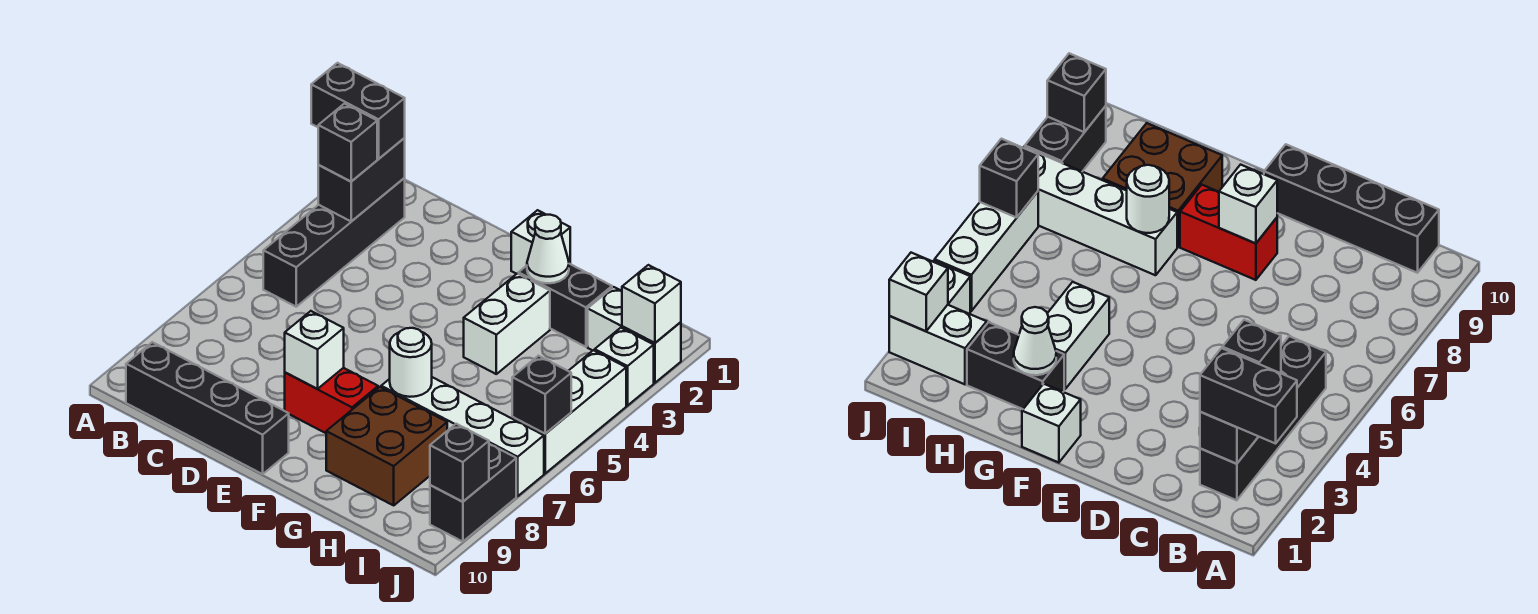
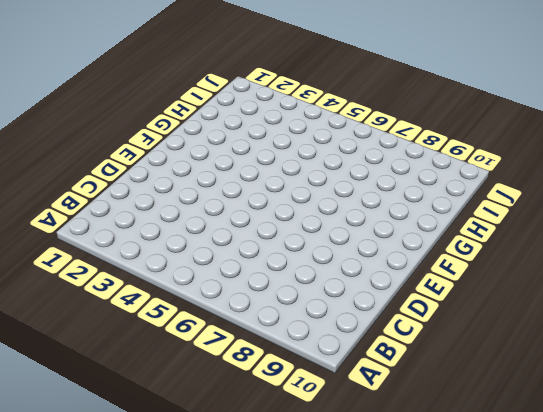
none -> black 1x4 brick [263,178,405,307]
none -> black 1x4 brick [126,342,289,474]
none -> red 1x2 brick [285,368,378,433]

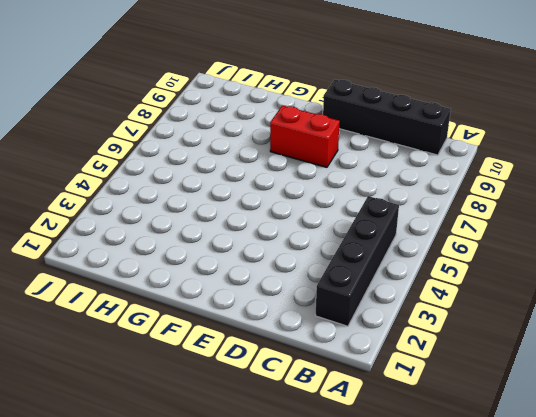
none -> white 1x1 brick [511,210,570,274]
none -> black 1x2 brick [519,264,612,347]
none -> white 1x2 brick [464,274,550,374]

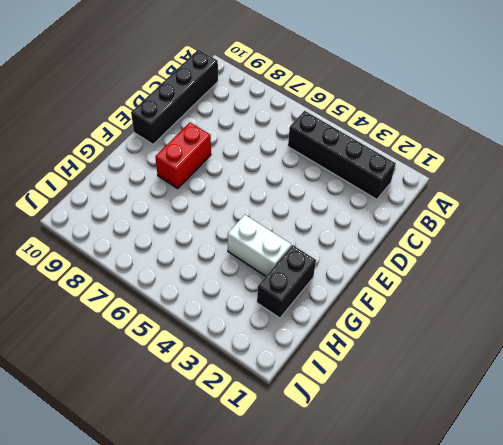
none -> white 1x1 brick [511,210,570,274]
none -> white 1x4 brick [381,377,544,496]
none -> brown 2x2 brick [326,387,447,505]

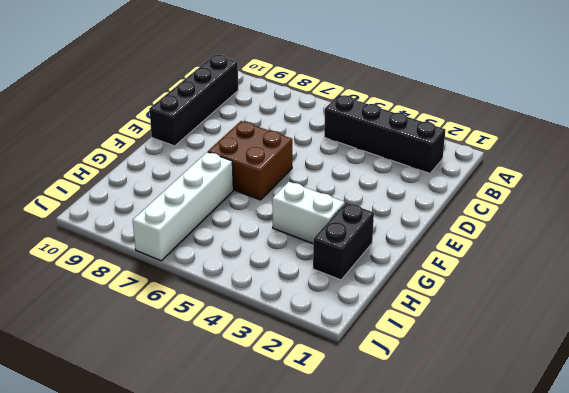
brown 2x2 brick [208,121,292,200] -> brown 2x2 brick moved to [326,387,447,505]
none -> red 1x2 brick [285,368,378,433]
none -> white 1x1 brick [511,210,570,274]
none -> white 1x2 brick [588,287,681,383]

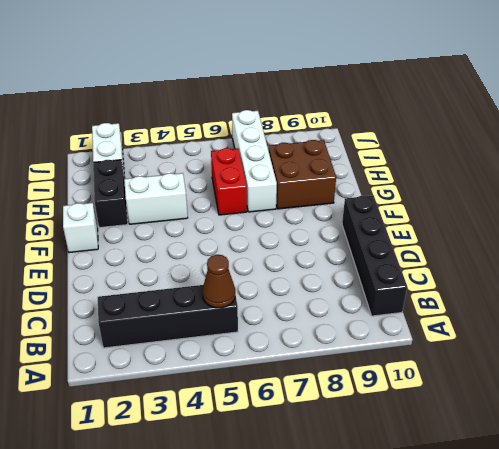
brown 1x1 cone [202,255,235,308] -> none
red 1x2 brick [211,148,247,215] -> red 1x2 brick moved to [285,368,378,433]
none -> white 1x1 brick [595,328,654,406]
none -> white 1x3 brick [512,350,626,473]
none -> black 1x2 brick [430,444,516,542]

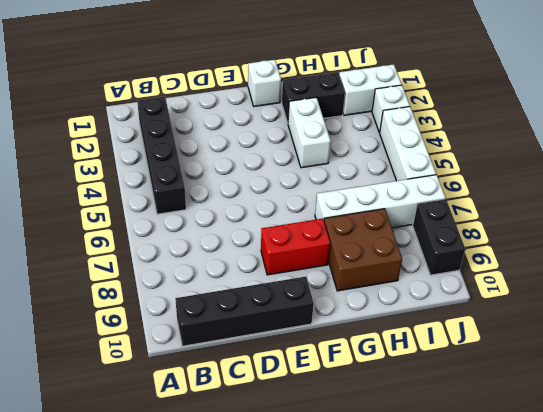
none -> black 1x2 brick [318,138,405,221]
none -> white 1x1 brick [285,311,344,389]
none -> white 1x1 cone [527,215,569,283]

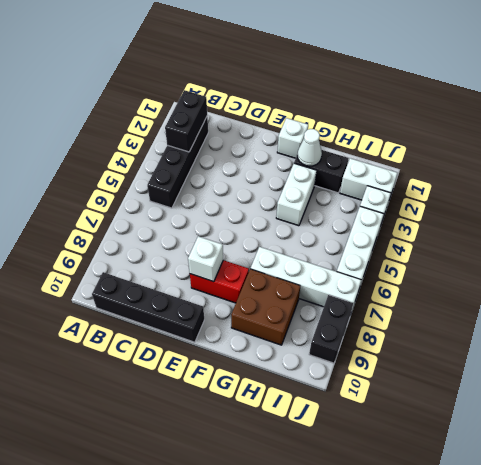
none -> white 1x1 round brick [390,328,432,397]
none -> white 1x1 brick [622,265,681,343]
none -> black 1x1 brick [512,356,571,434]

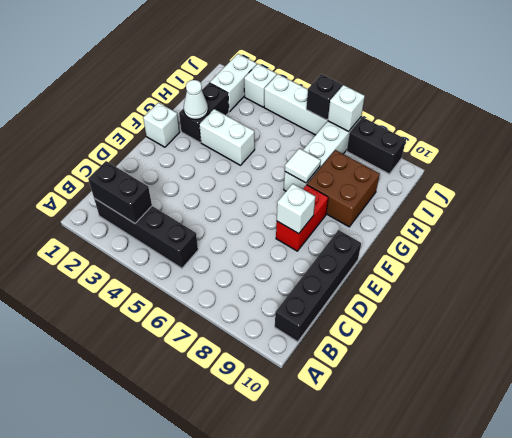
white 1x1 tile [285,148,321,183] -> white 1x1 round brick [390,328,432,397]
white 1x1 brick [328,85,365,131] -> white 1x1 brick moved to [622,265,681,343]
none -> black 1x1 brick [430,424,489,502]
none -> black 1x2 brick [311,63,405,159]
none -> black 1x1 brick [318,104,377,182]

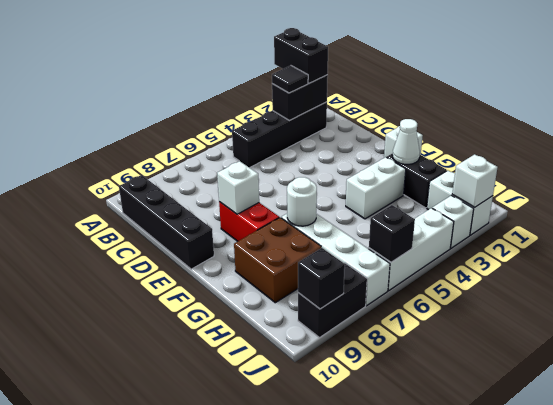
black 1x1 tile [272,66,308,93] -> black 1x1 brick [318,104,377,182]

